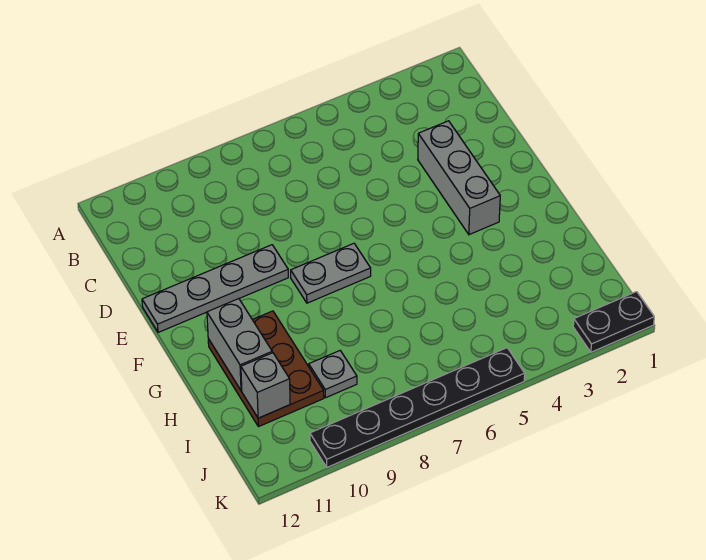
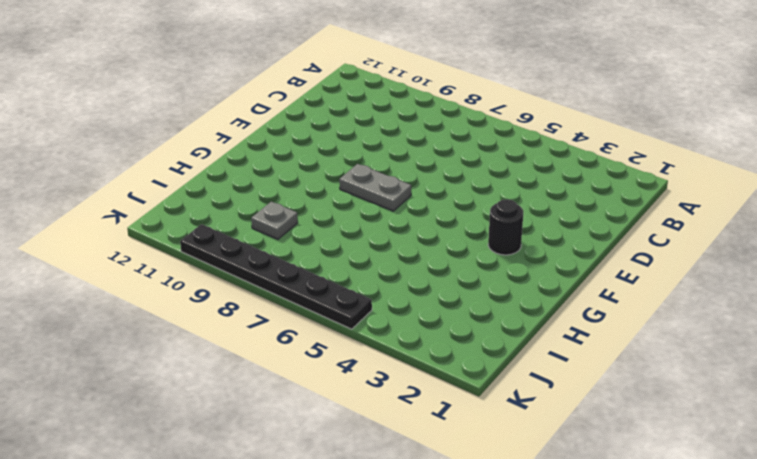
black 1x1 round brick [488,199,524,255] -> grey 1x3 brick [418,121,500,235]
none -> grey 1x4 plate [142,245,288,332]
none -> brown 2x3 plate [208,311,324,427]

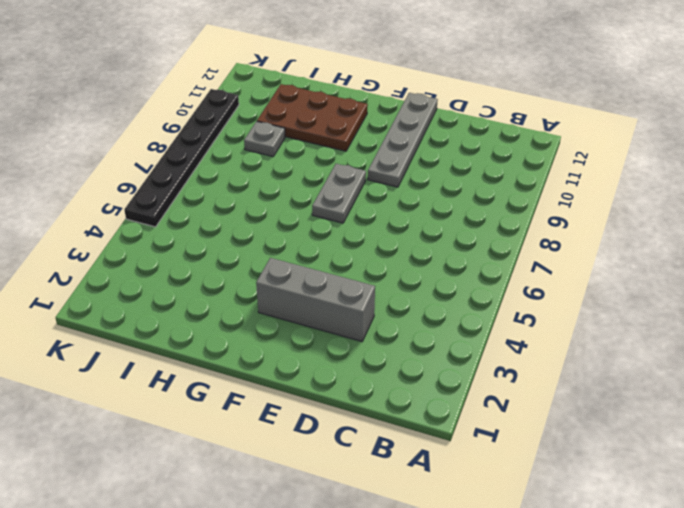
none -> black 1x2 plate [573,292,654,352]
none -> grey 1x2 brick [207,299,272,391]

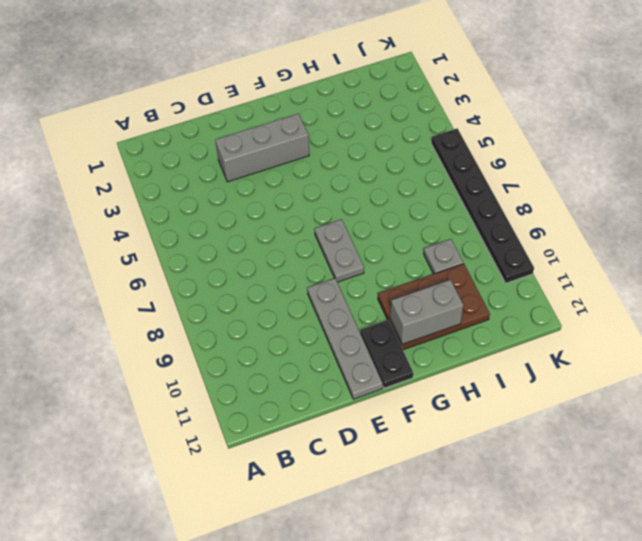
black 1x2 plate [360,320,413,388] -> black 1x2 plate moved to [573,292,654,352]
none -> grey 1x1 brick [241,353,290,418]

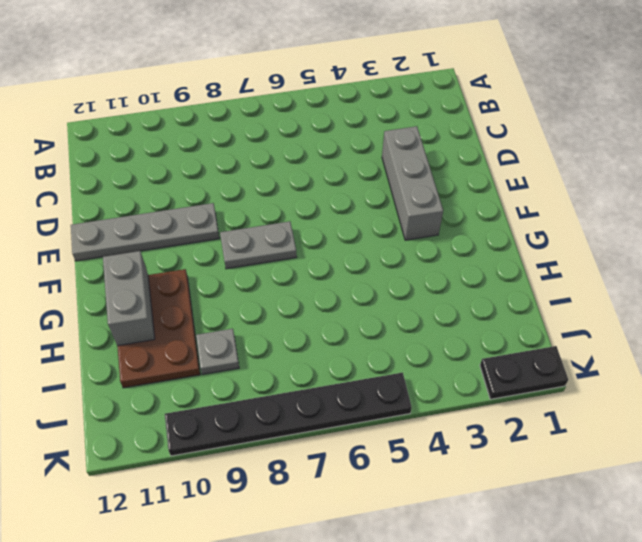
none -> grey 1x1 brick [241,353,290,418]

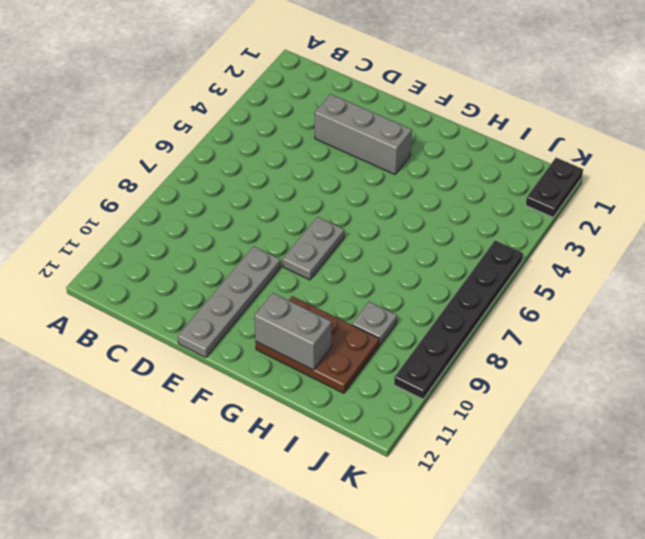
none -> grey 1x1 brick [241,353,290,418]

